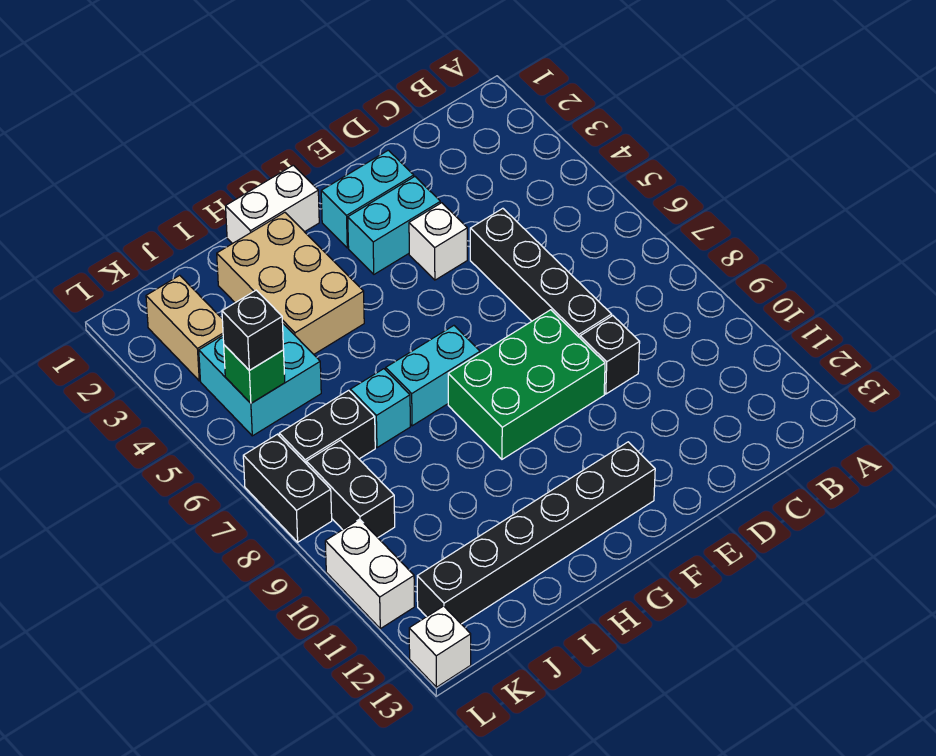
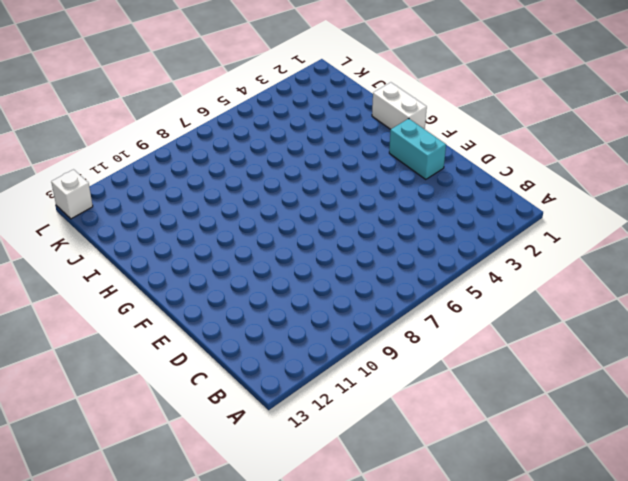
none -> black 1x4 brick [470,208,612,338]
none -> black 1x1 brick [580,316,640,394]
none -> cyan 1x2 brick [348,177,440,274]

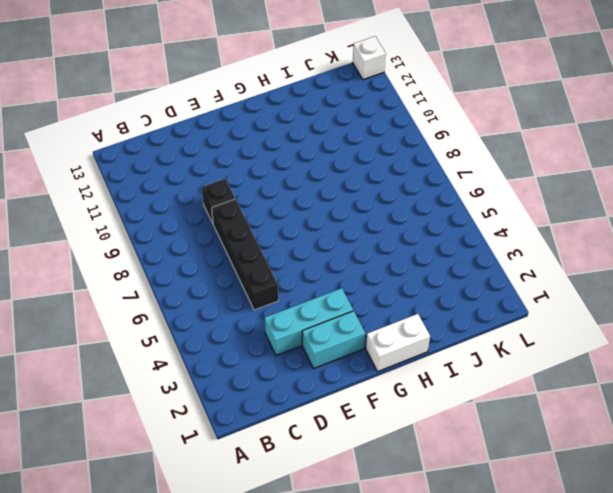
cyan 1x3 brick [265,288,353,355] -> cyan 1x2 brick [348,177,440,274]
none -> white 1x1 brick [409,203,467,280]
none -> green 2x3 brick [448,310,605,459]
none -> black 1x6 brick [417,442,655,624]

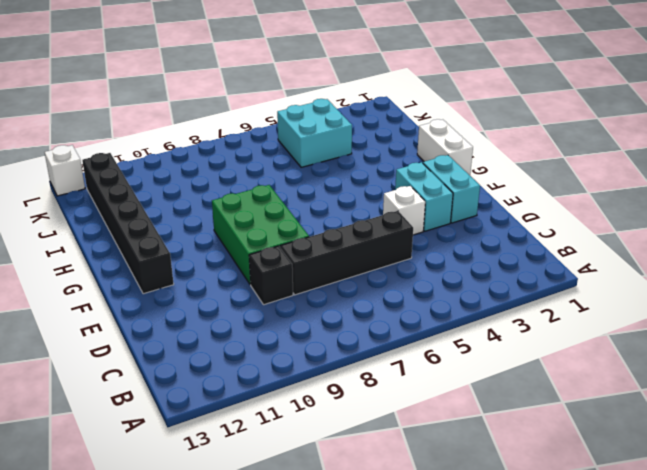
none -> cyan 1x2 brick [386,326,480,426]
none -> tan 2x3 brick [217,212,364,354]
none -> cyan 1x1 brick [350,369,410,448]

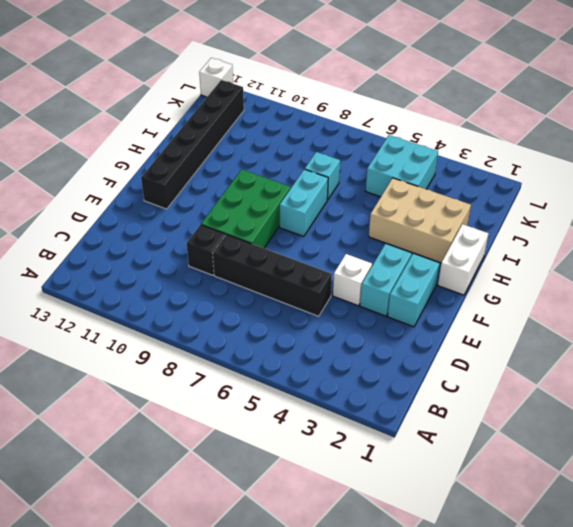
none -> black 1x2 brick [279,390,375,463]
none -> tan 1x2 brick [146,275,223,381]
none -> black 1x2 brick [306,440,395,538]

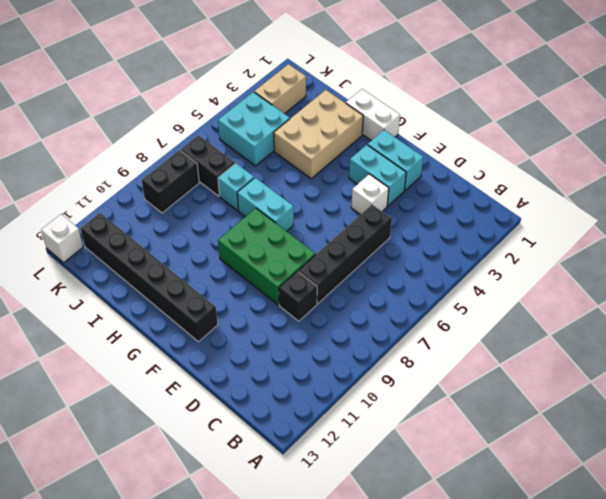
none -> black 1x2 brick [243,434,332,542]
none -> white 1x2 brick [325,519,415,629]
none -> green 1x1 brick [224,345,285,403]

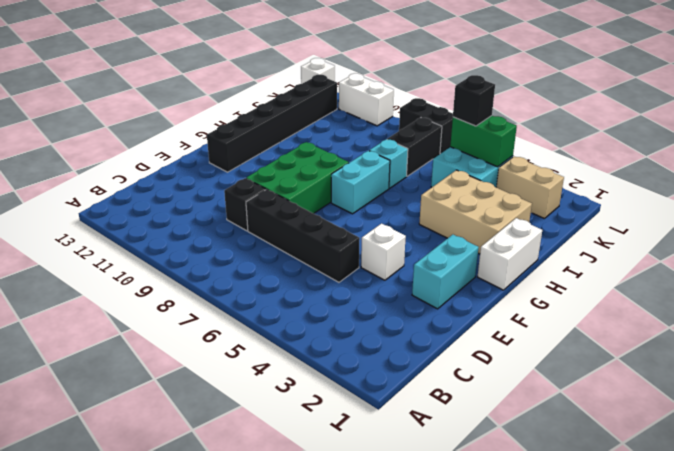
green 1x2 brick [450,116,517,167] -> green 1x1 brick [224,345,285,403]
none -> cyan 1x2 brick [348,177,440,274]
none -> black 1x2 brick [306,440,395,538]

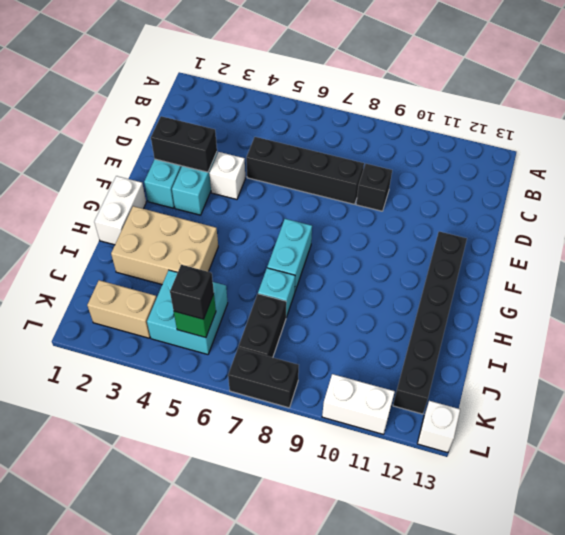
black 1x2 brick [151,116,217,172] -> black 1x2 brick moved to [306,440,395,538]
none -> green 2x3 brick [448,310,605,459]

